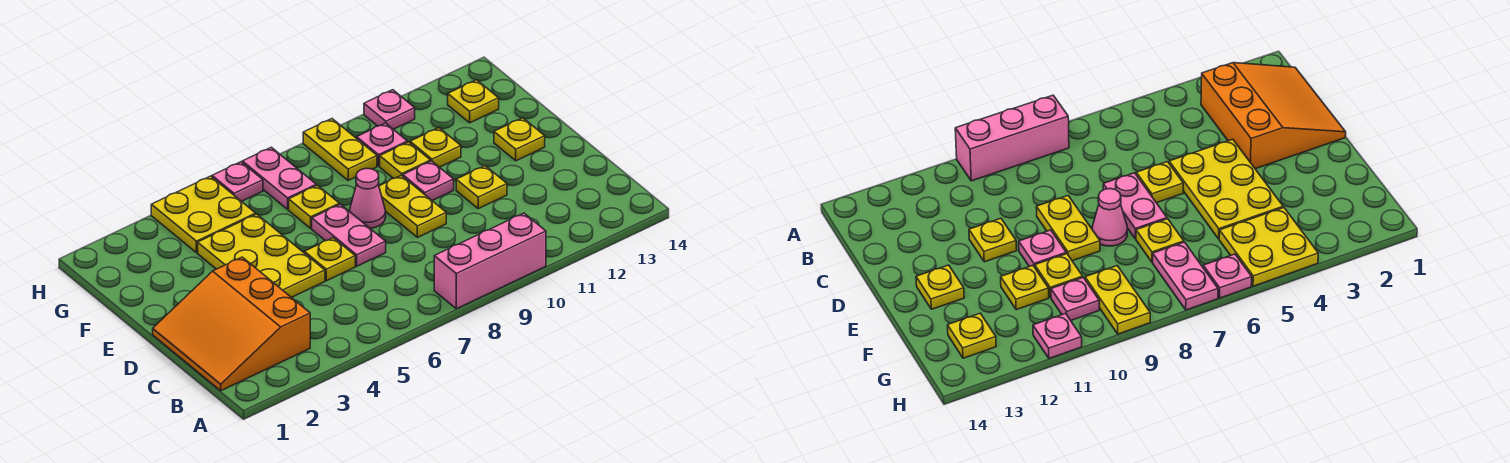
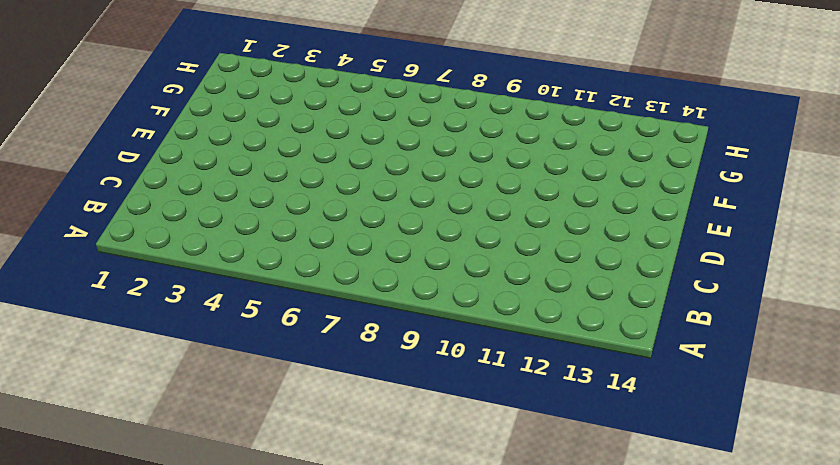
none -> pink 1x3 brick [434,213,546,309]
none -> orange 3x3 slope [153,257,310,391]
none -> yellow 2x3 plate [198,214,325,297]

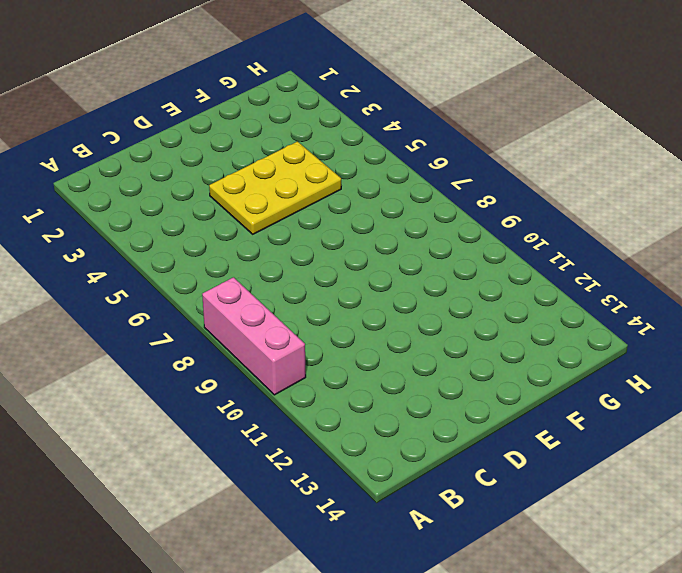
none -> orange 3x3 slope [153,257,310,391]
none -> yellow 1x1 plate [304,238,355,281]
none -> pink 1x2 plate [312,204,386,266]

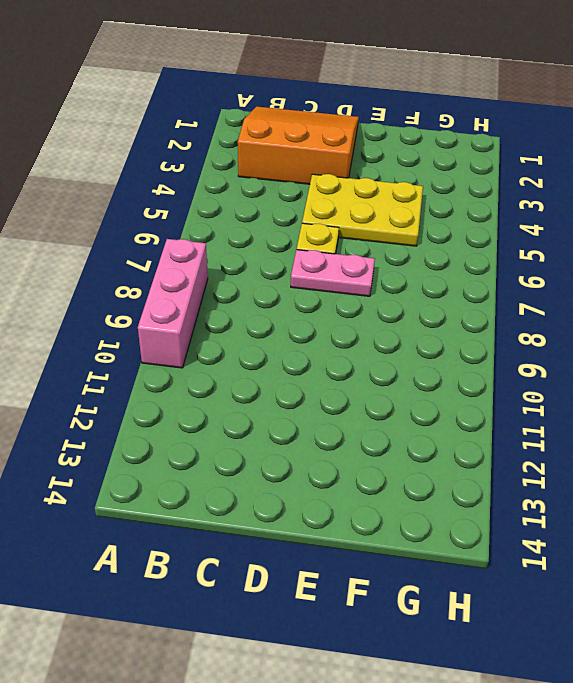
none -> yellow 1x2 plate [379,175,446,237]
none -> yellow 1x1 plate [456,166,507,208]
none -> pink 1x1 cone [349,168,386,228]

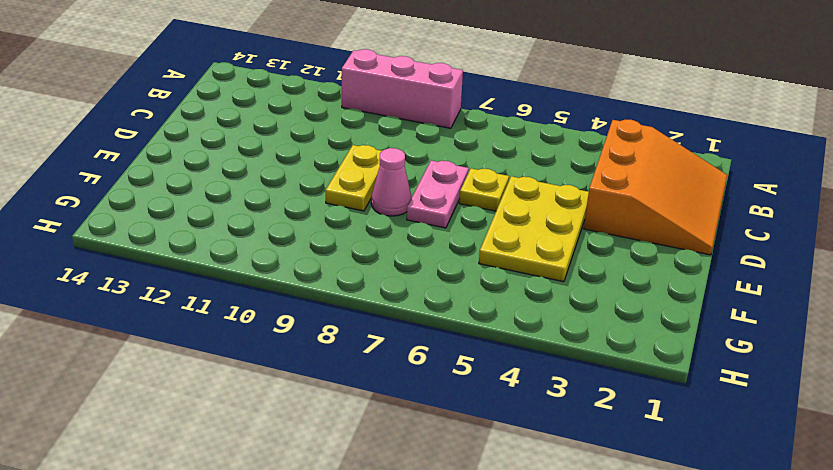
none -> yellow 1x1 plate [456,166,507,208]
none -> pink 1x1 plate [403,161,454,201]
none -> yellow 1x1 plate [494,118,545,161]

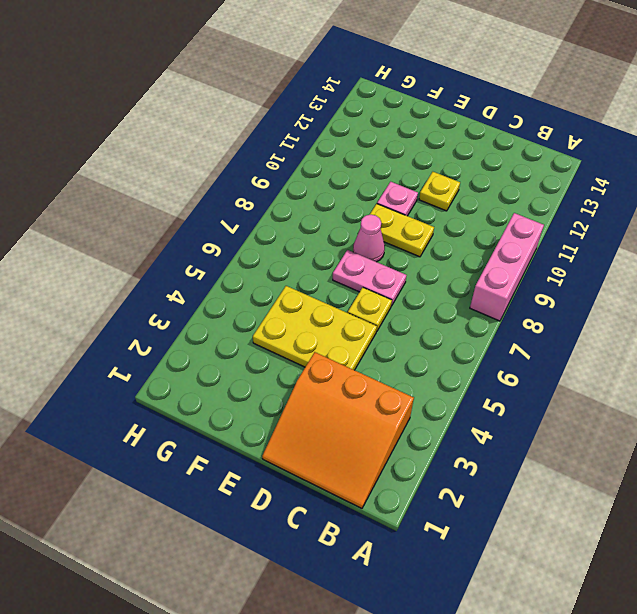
none -> yellow 1x1 plate [494,118,545,161]
none -> yellow 1x1 plate [289,185,339,228]
none -> yellow 1x1 plate [380,142,431,179]

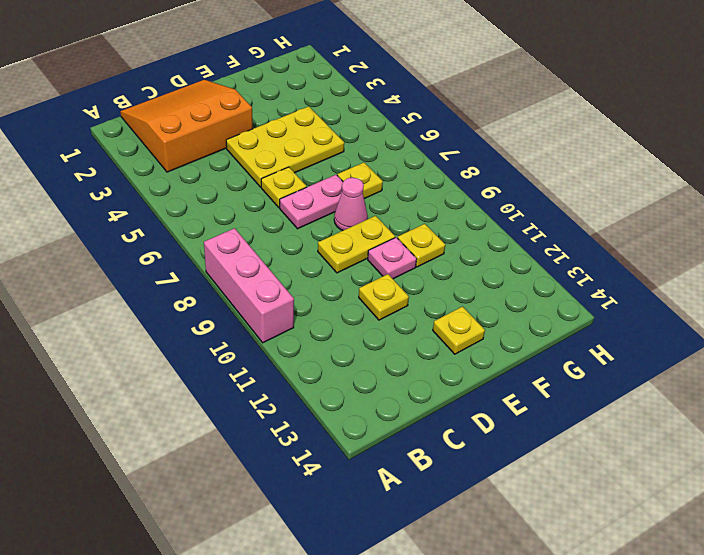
none -> yellow 1x1 plate [410,128,461,167]
none -> yellow 2x2 plate [151,176,256,253]
none -> pink 1x2 plate [242,147,316,209]

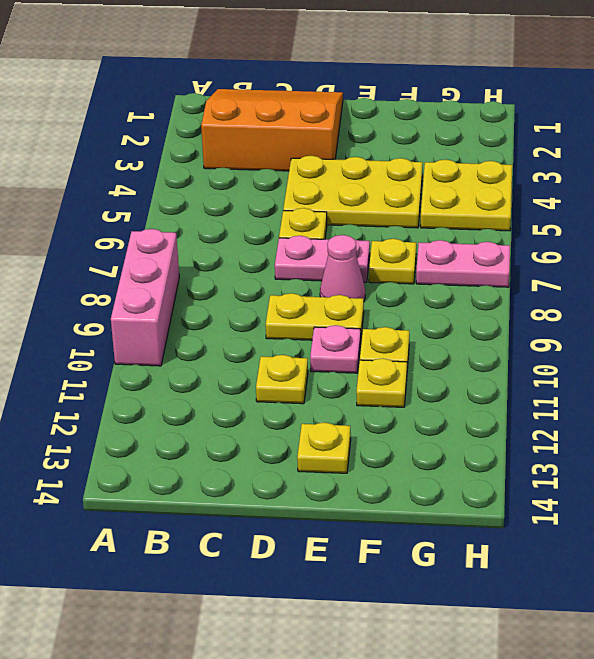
none -> yellow 1x2 plate [303,119,377,180]
none -> pink 1x1 plate [357,123,407,166]
none -> yellow 1x1 plate [448,80,499,123]

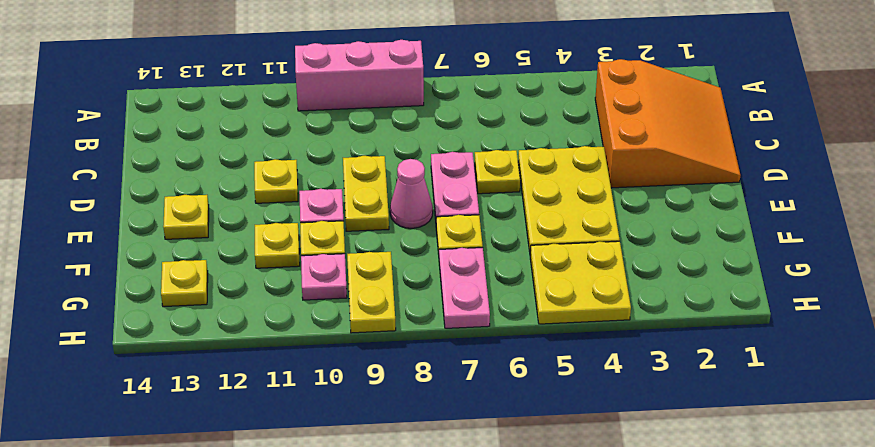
none -> pink 1x1 plate [212,162,263,201]
none -> pink 1x1 plate [364,90,415,129]

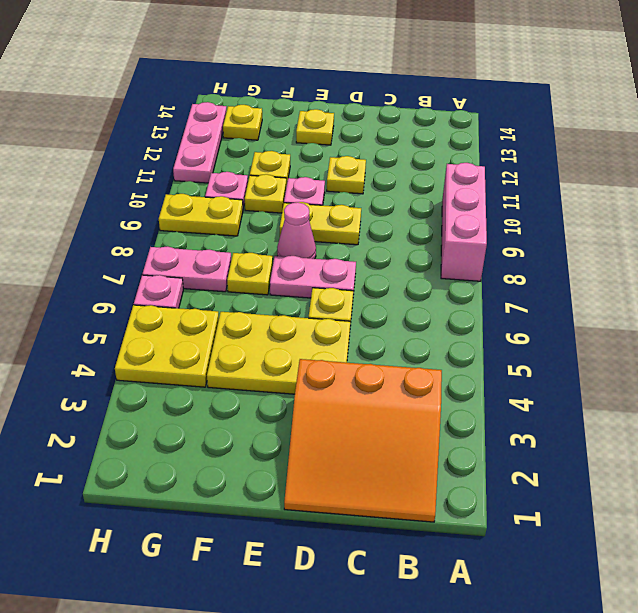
pink 1x3 plate [173,102,227,183] -> pink 1x1 plate [364,90,415,129]

